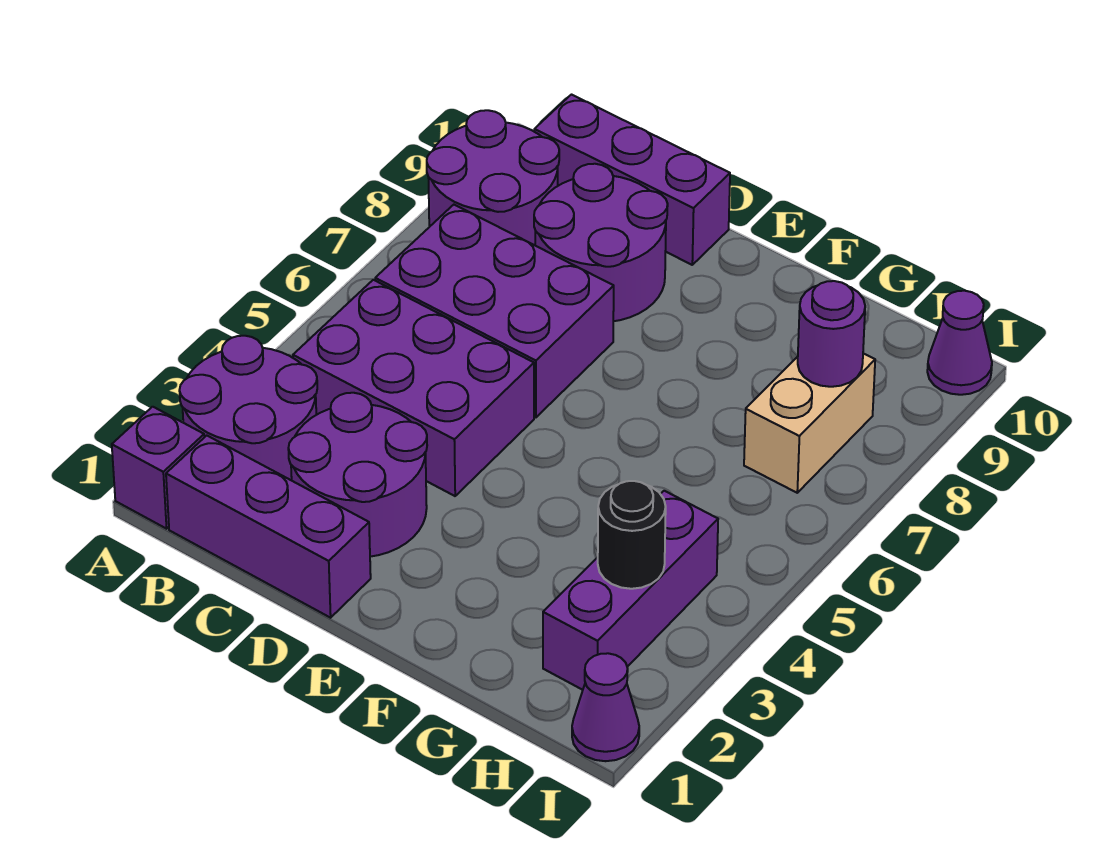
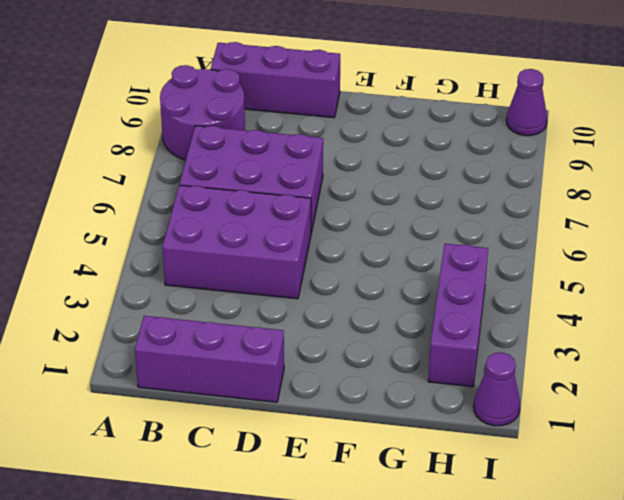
none -> purple 1x1 brick [112,407,204,529]
none -> purple 2x2 round brick [179,336,317,480]
none -> purple 2x2 round brick [288,393,427,557]

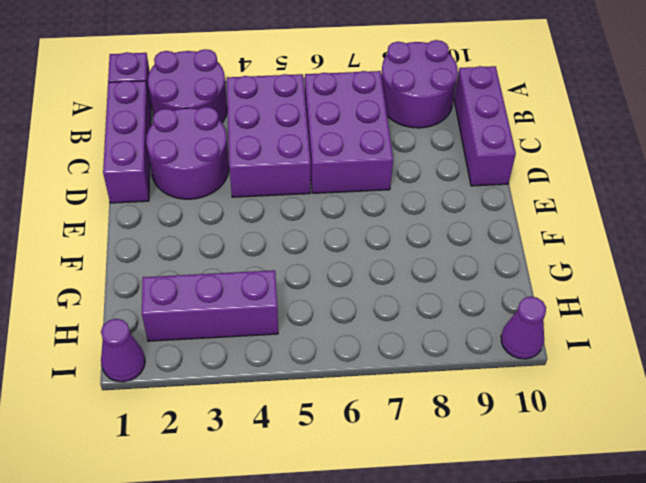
none -> purple 2x2 round brick [534,164,668,321]
none -> tan 1x2 brick [744,353,875,493]
none -> black 1x1 round brick [598,481,666,589]

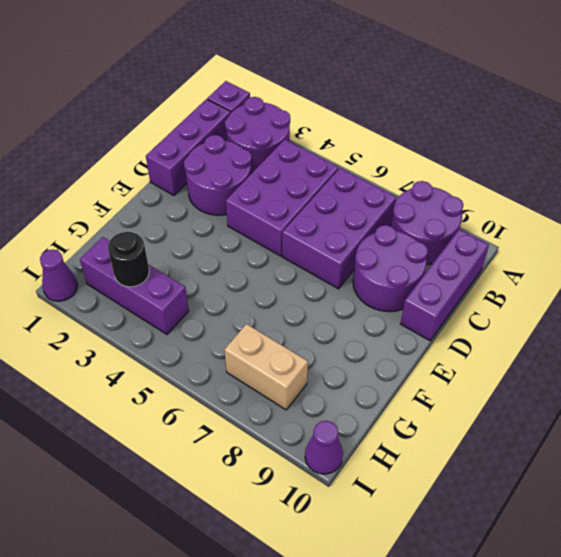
none -> purple 1x1 round brick [798,281,865,387]

